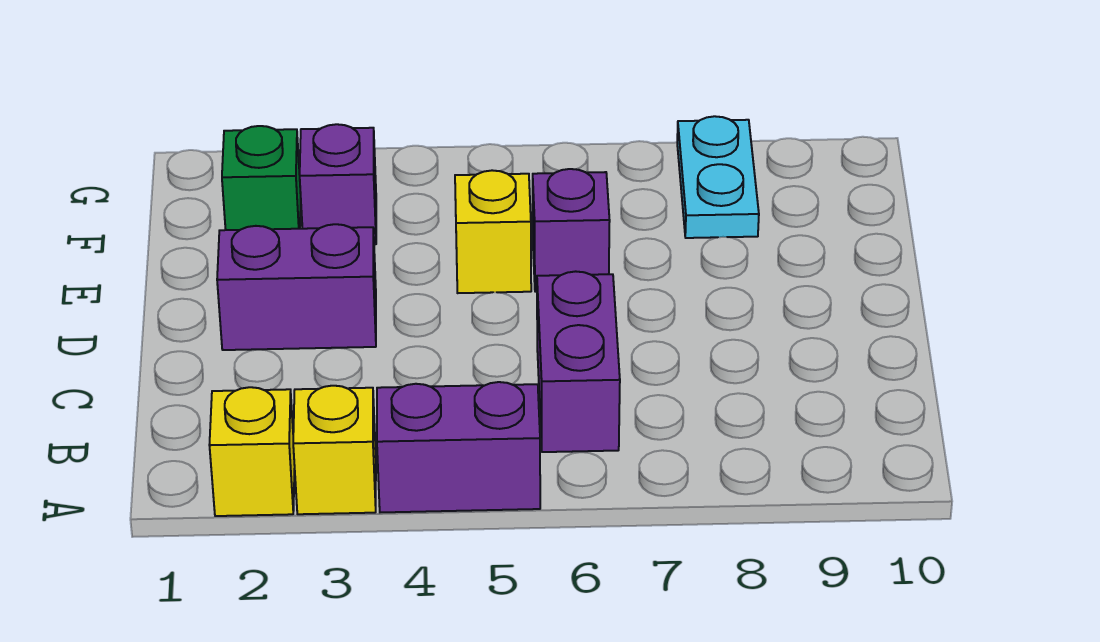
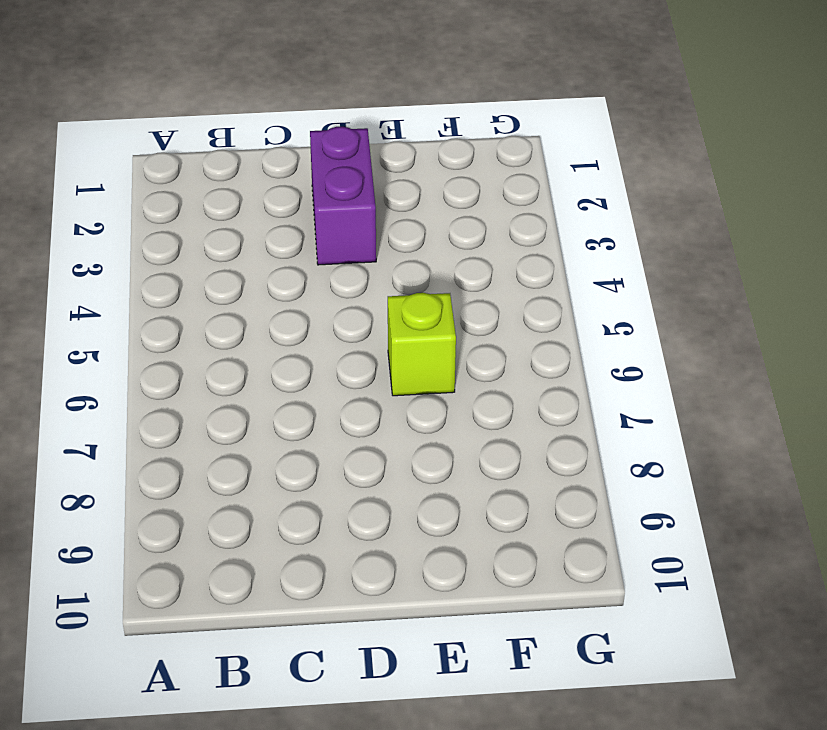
lime 1x1 brick [388,293,456,396] -> purple 1x1 brick [533,169,610,292]
none -> yellow 1x1 brick [209,387,295,516]
none -> yellow 1x1 brick [293,386,376,514]

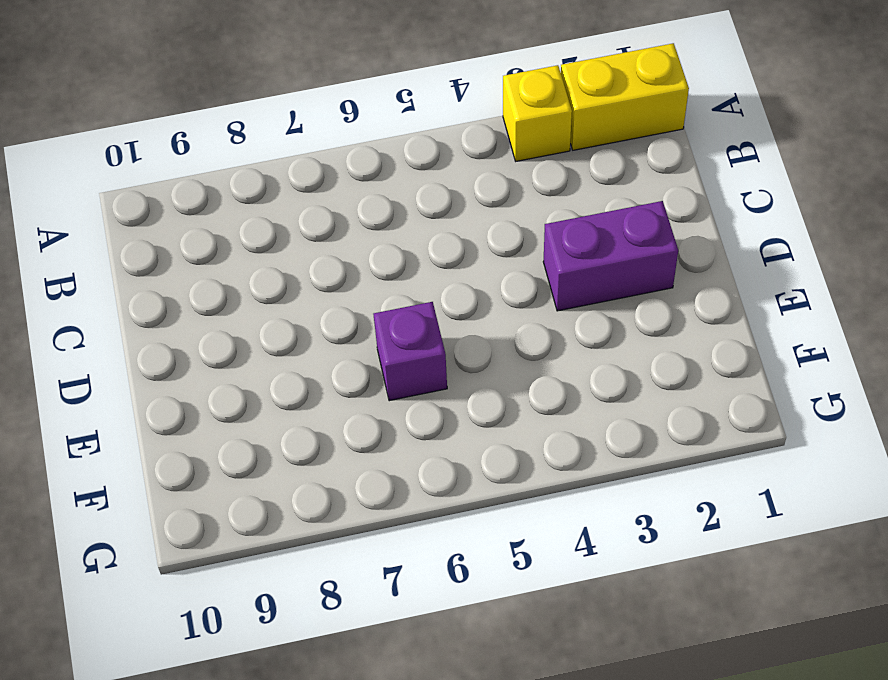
yellow 1x2 brick [561,43,689,150] -> yellow 1x1 brick [209,387,295,516]
none -> purple 1x2 brick [377,382,540,512]
none -> purple 1x2 brick [537,271,620,452]

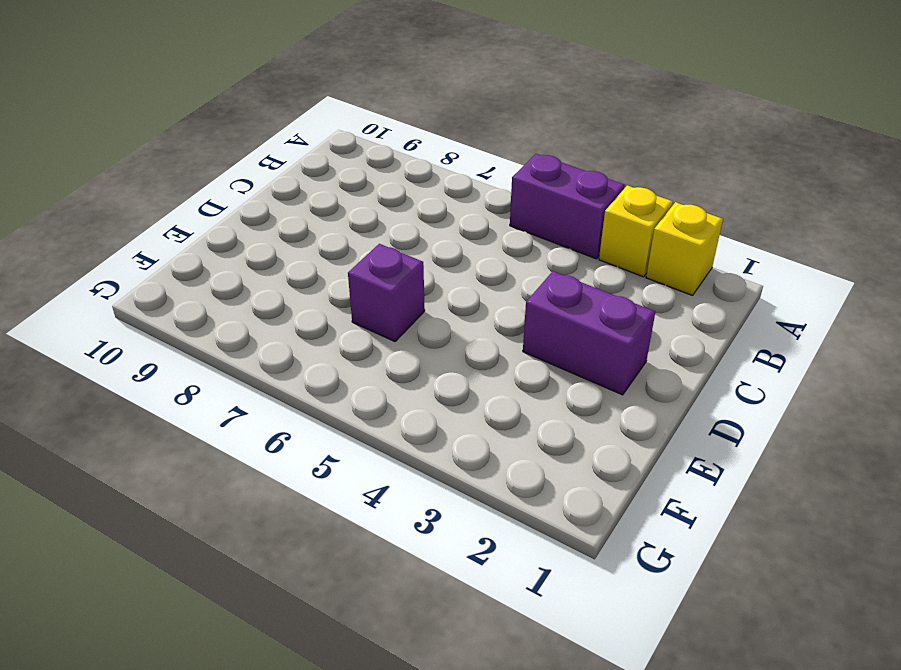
none -> purple 1x2 brick [537,271,620,452]
none -> yellow 1x1 brick [455,170,531,293]

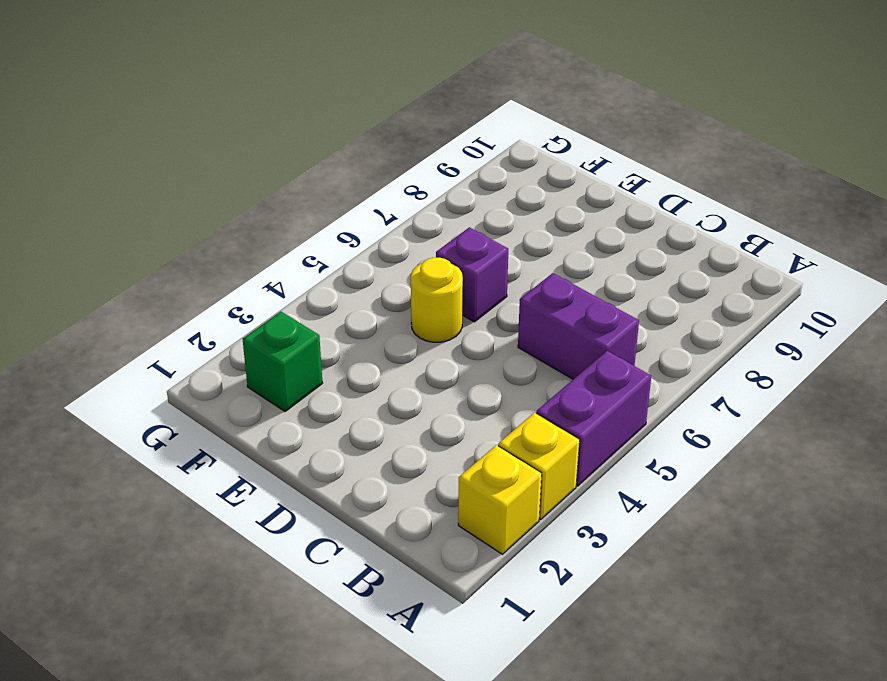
yellow 1x1 round brick [411,258,463,342] -> yellow 1x1 brick [455,170,531,293]
none -> purple 1x2 brick [217,224,376,350]
none -> purple 1x1 brick [300,124,376,244]

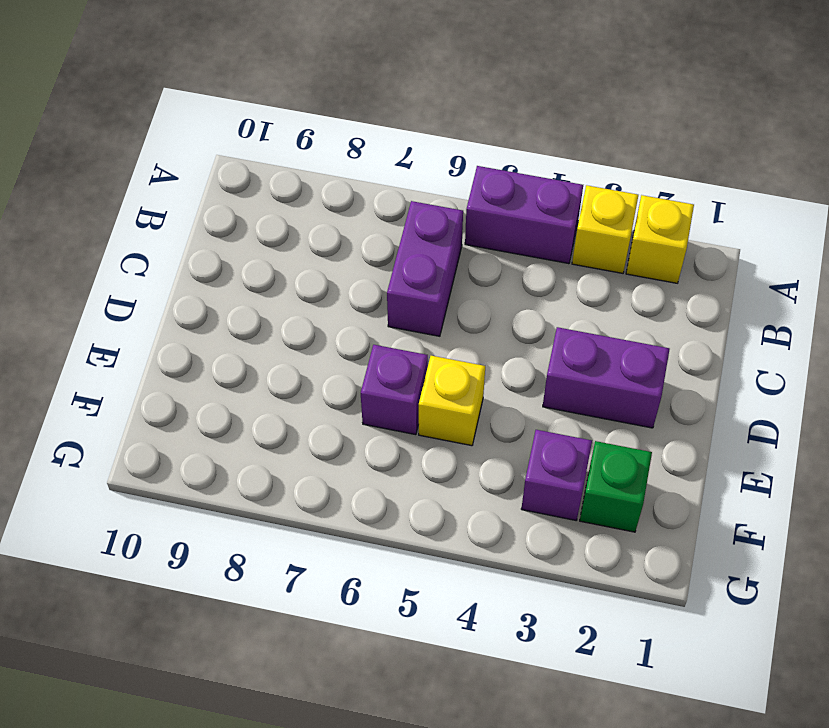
none -> cyan 1x2 plate [677,116,759,238]

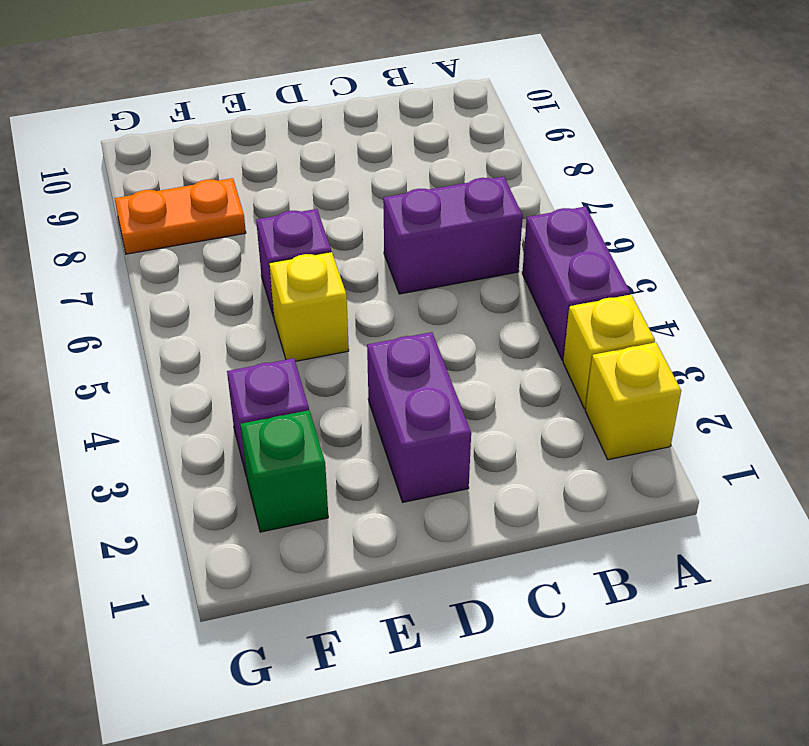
orange 1x2 plate [115,178,246,254] -> cyan 1x2 plate [677,116,759,238]

